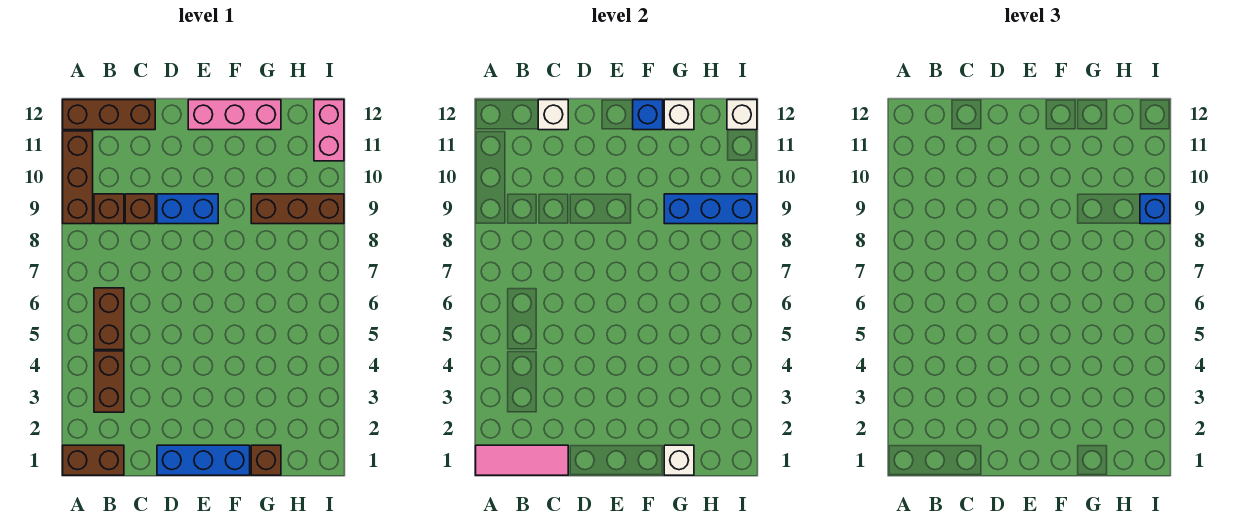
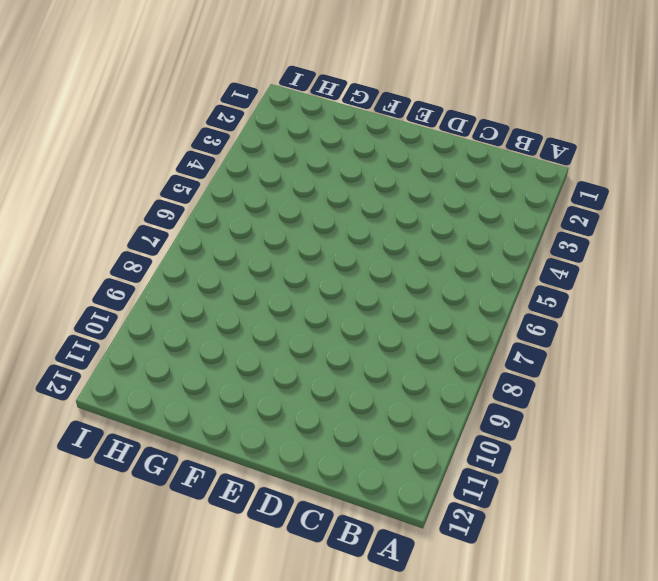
none -> brown 1x2 brick [63,445,124,475]
none -> brown 1x3 brick [63,131,93,224]
none -> brown 1x3 brick [63,100,155,130]

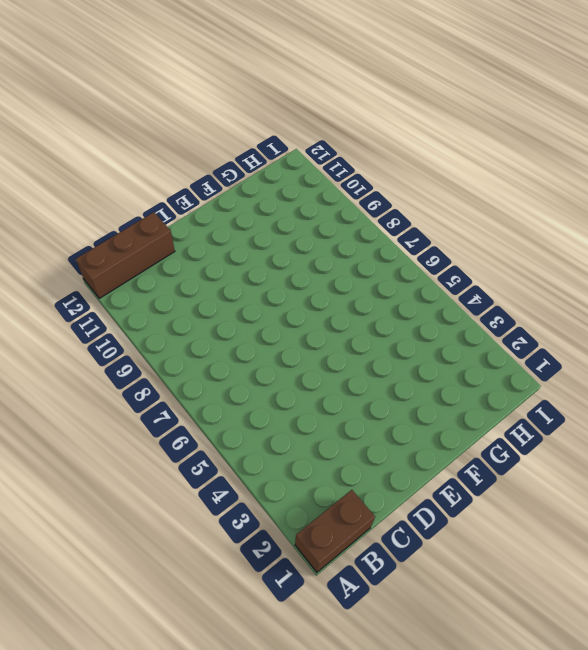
none -> brown 1x3 brick [63,131,93,224]
none -> brown 1x2 brick [94,351,124,412]
none -> brown 1x2 brick [94,288,124,350]

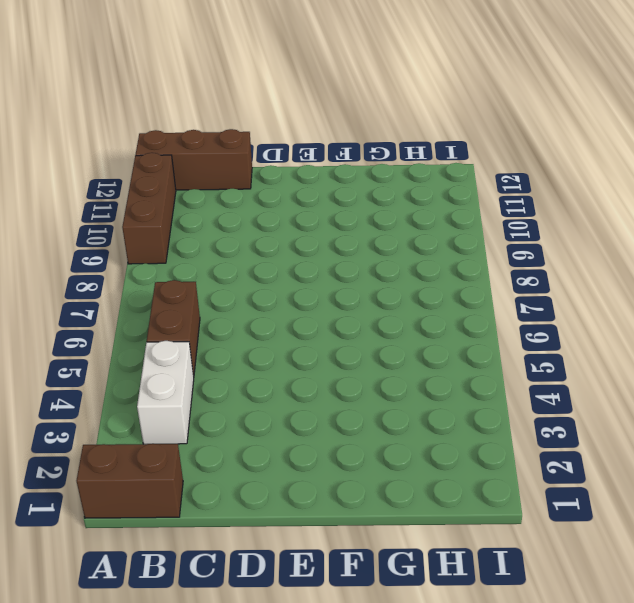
white 1x2 brick [137,341,194,444] -> brown 1x2 brick [94,351,124,412]
none -> brown 1x1 brick [94,194,124,224]
none -> brown 1x1 brick [125,194,155,224]
none -> blue 1x3 brick [157,445,250,475]

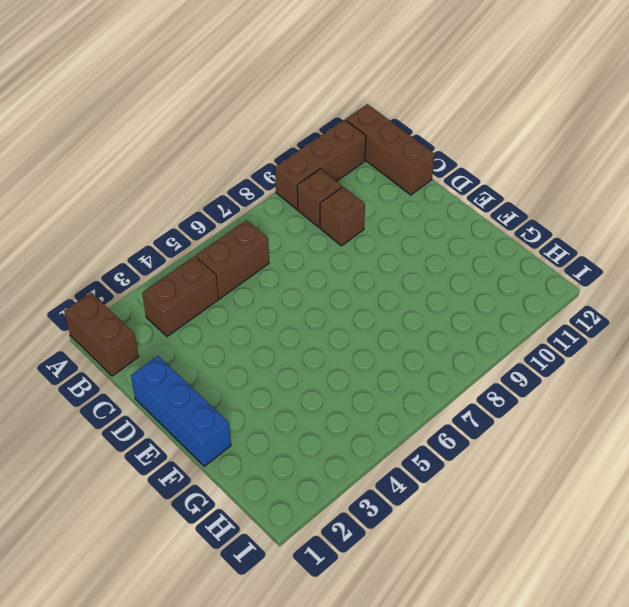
none -> blue 1x2 brick [157,194,218,224]
none -> pink 1x3 brick [188,100,281,130]
none -> brown 1x1 brick [251,445,281,475]

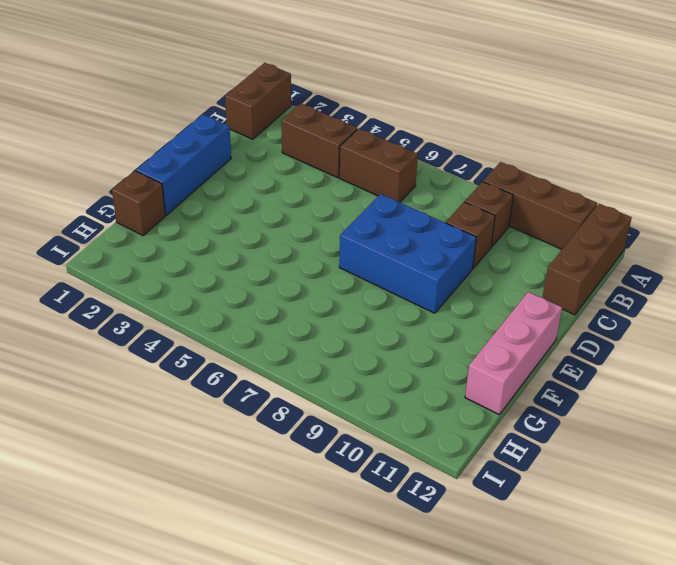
blue 2x3 brick [339,194,476,313] -> blue 1x2 brick [157,194,218,224]
none -> brown 1x3 brick [251,194,344,224]
none -> pink 1x2 brick [314,100,344,161]
none -> pink 1x3 tile [476,445,568,475]

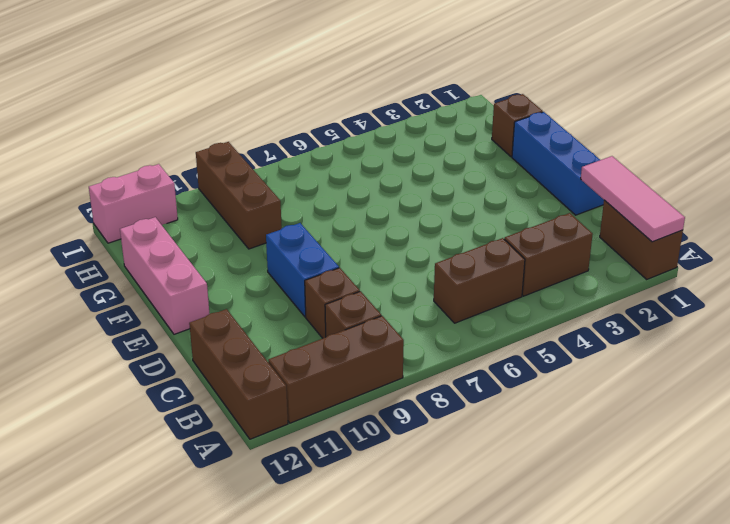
none -> white 1x1 brick [538,100,568,130]
none -> blue 1x1 brick [633,100,663,130]
none -> white 1x1 brick [664,445,694,475]

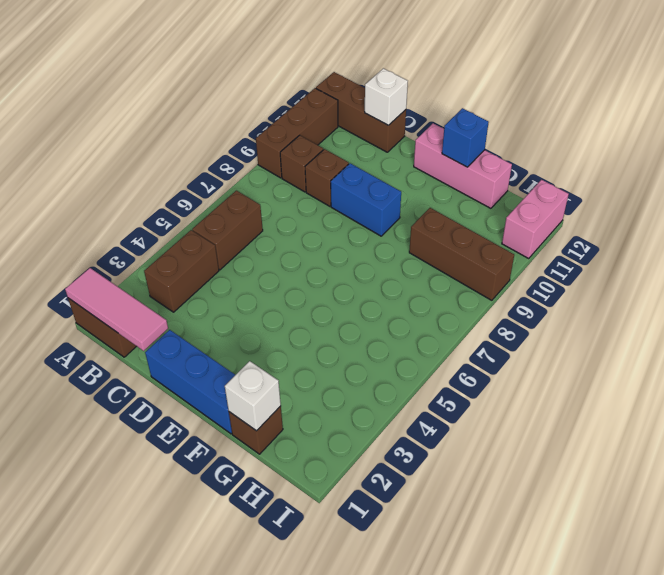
none -> blue 1x3 brick [664,194,757,224]
none -> white 1x1 brick [664,100,694,130]
none -> white 1x1 brick [727,100,757,130]

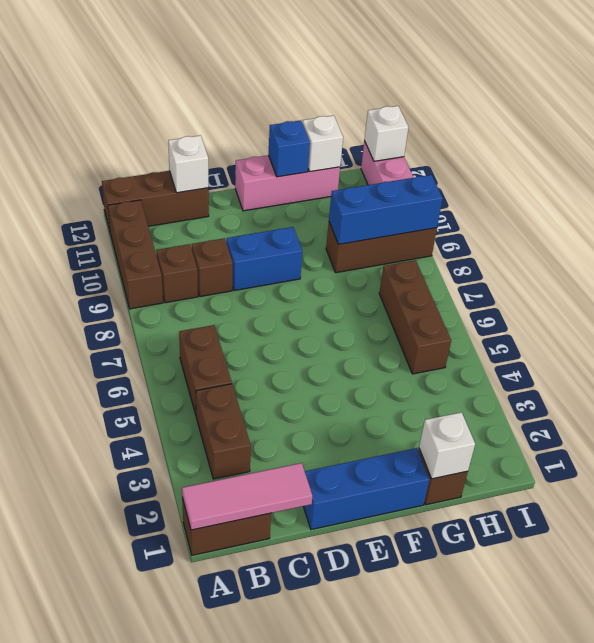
brown 1x3 brick [379,260,451,374] -> none
none -> blue 1x1 brick [1140,194,1170,224]

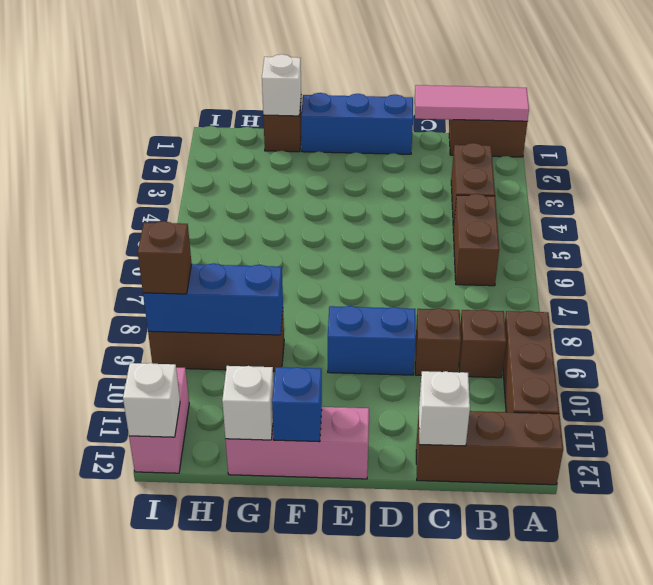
brown 1x1 brick [138,221,192,294] -> blue 1x1 brick [1140,194,1170,224]

